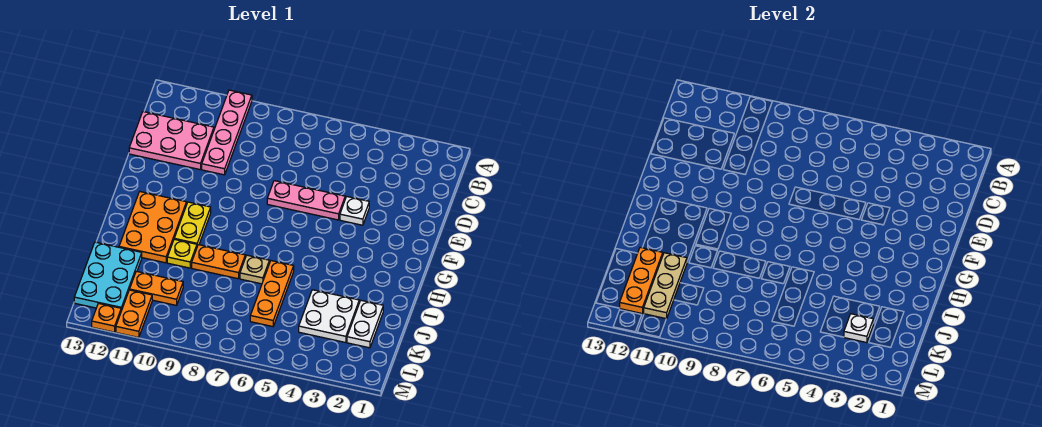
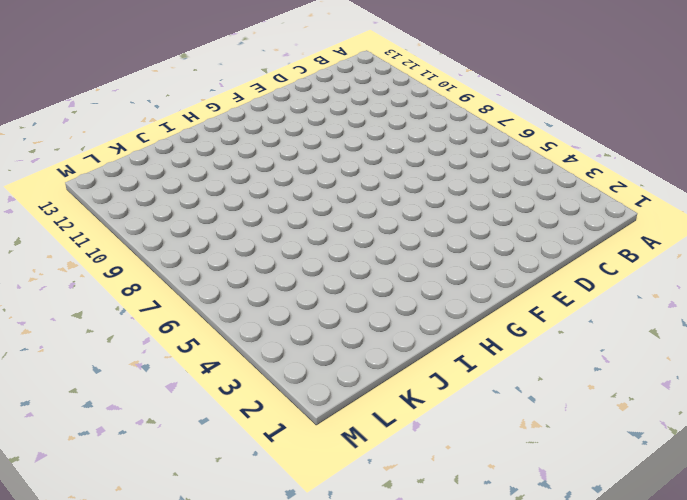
none -> pink 1x4 plate [202,90,252,175]
none -> pink 2x3 plate [129,112,214,169]
none -> white 1x1 plate [340,197,369,225]

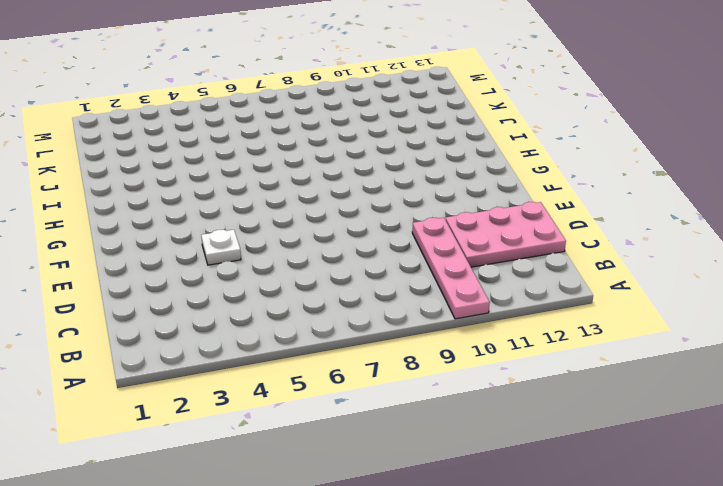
none -> pink 1x3 plate [267,181,345,220]
none -> yellow 1x2 plate [174,202,211,246]
none -> orange 2x3 plate [119,192,187,263]

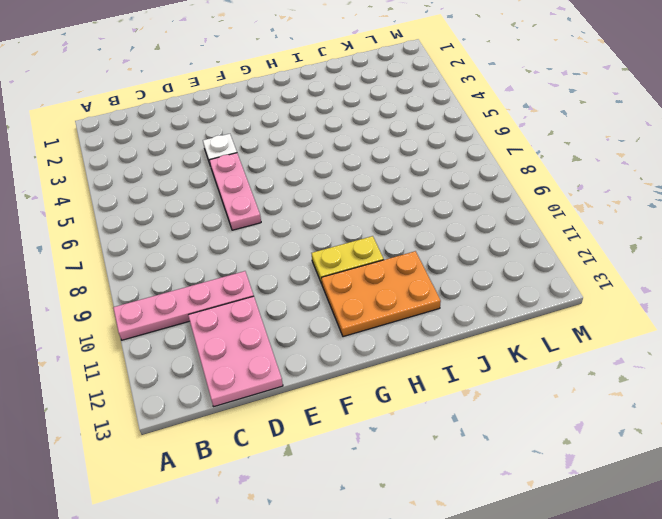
none -> orange 1x3 plate [250,261,294,327]
none -> tan 1x1 plate [240,255,269,284]
none -> orange 1x2 plate [192,245,245,279]

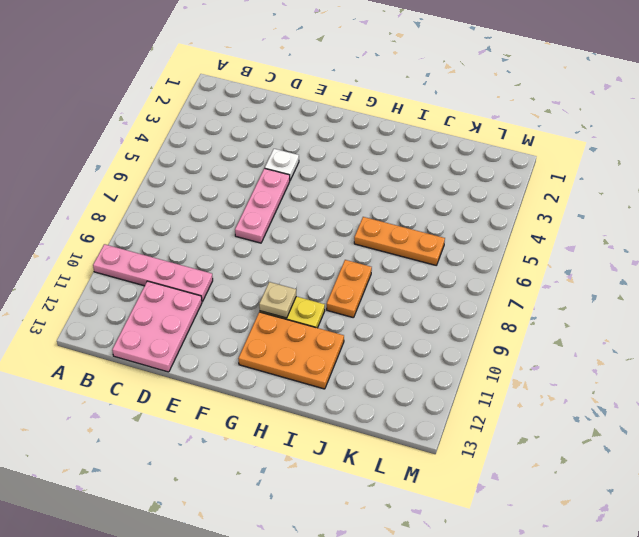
tan 1x1 plate [259,282,296,318] -> tan 1x1 plate moved to [240,255,269,284]
none -> yellow 1x1 plate [167,239,197,268]
none -> white 1x2 plate [347,300,383,348]
none -> white 2x2 plate [299,290,359,343]

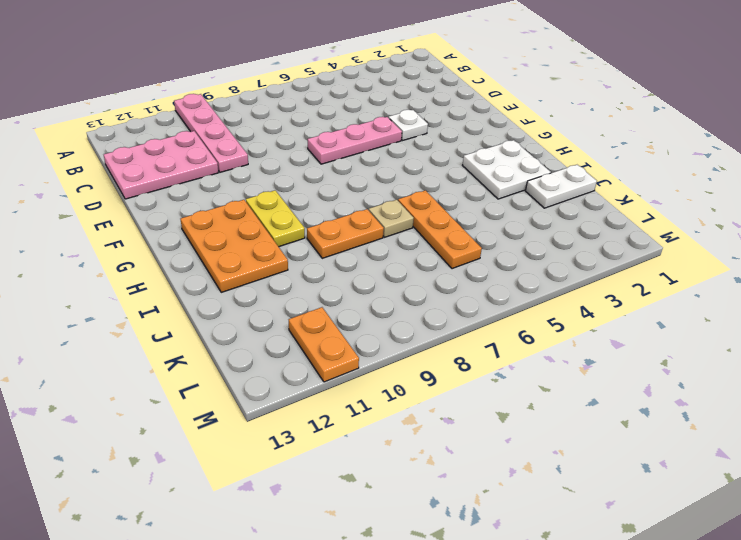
white 2x2 plate [462,140,551,199] -> white 2x2 plate moved to [299,290,359,343]
white 1x2 plate [526,165,597,208] -> white 1x2 plate turned to [347,300,383,348]
none -> yellow 1x1 plate [167,239,197,268]
none -> cyan 2x3 plate [74,242,142,311]
none -> orange 1x2 plate [130,271,183,305]

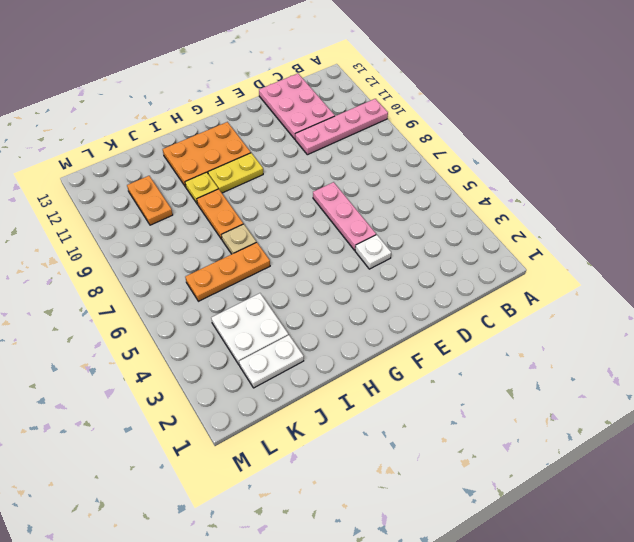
none -> cyan 2x3 plate [74,242,142,311]
none -> orange 1x2 plate [116,290,152,338]
none -> orange 1x1 plate [92,303,121,332]

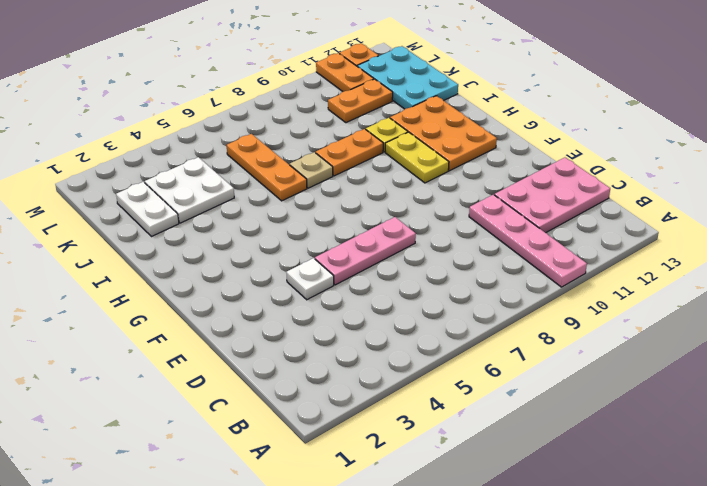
none -> tan 1x3 plate [644,253,687,319]
none -> orange 1x3 plate [620,247,663,313]
none -> white 1x1 plate [844,314,873,343]

